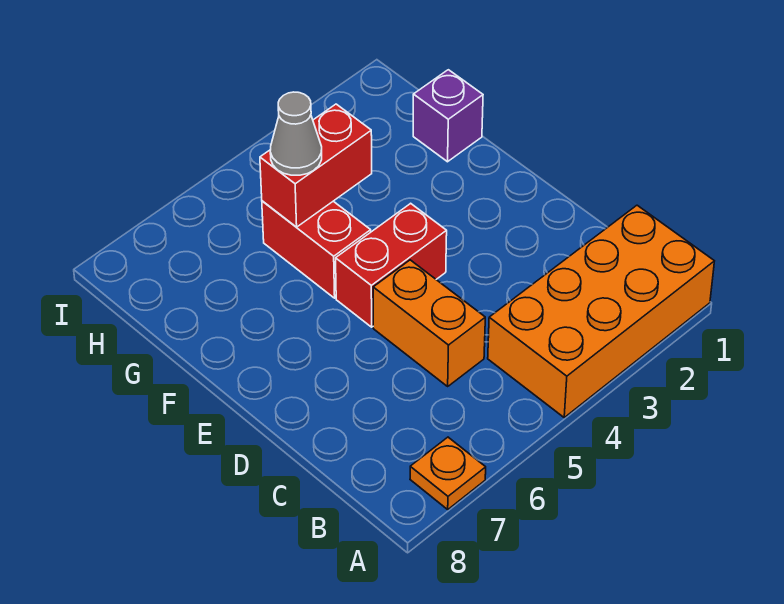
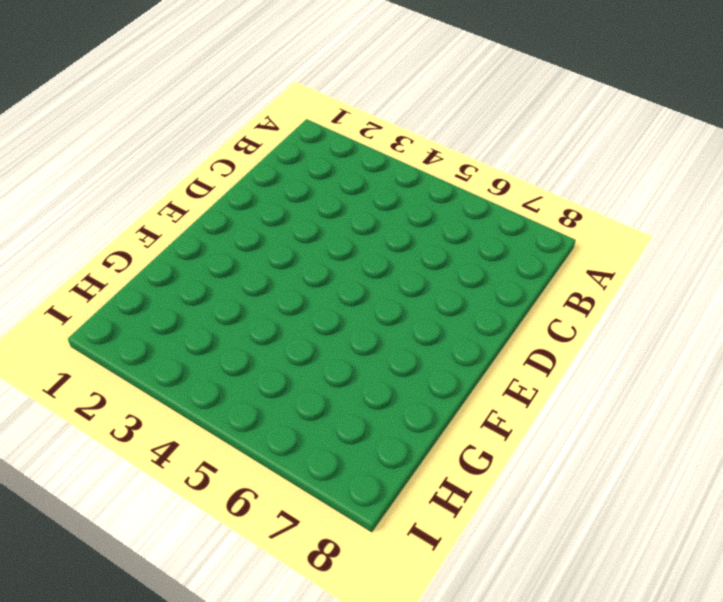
none -> orange 2x4 brick [488,205,714,417]
none -> orange 1x1 plate [410,437,486,509]

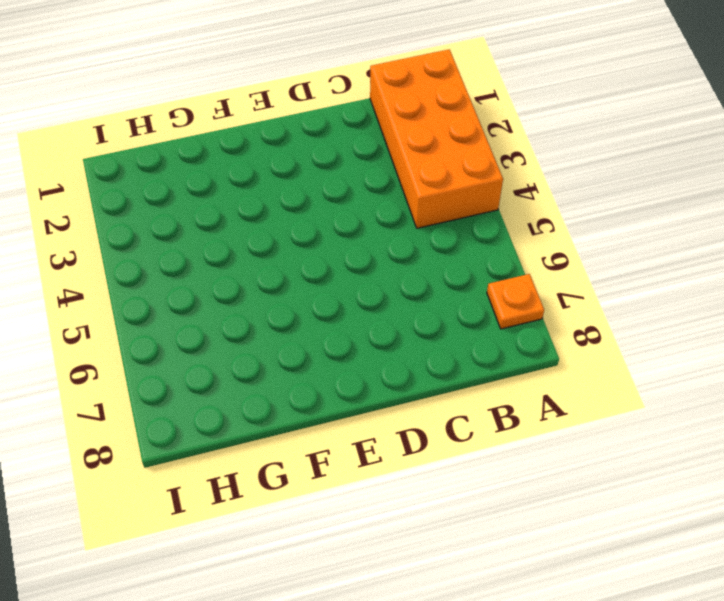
none -> orange 1x2 brick [373,260,485,386]
none -> red 1x2 brick [336,203,447,327]

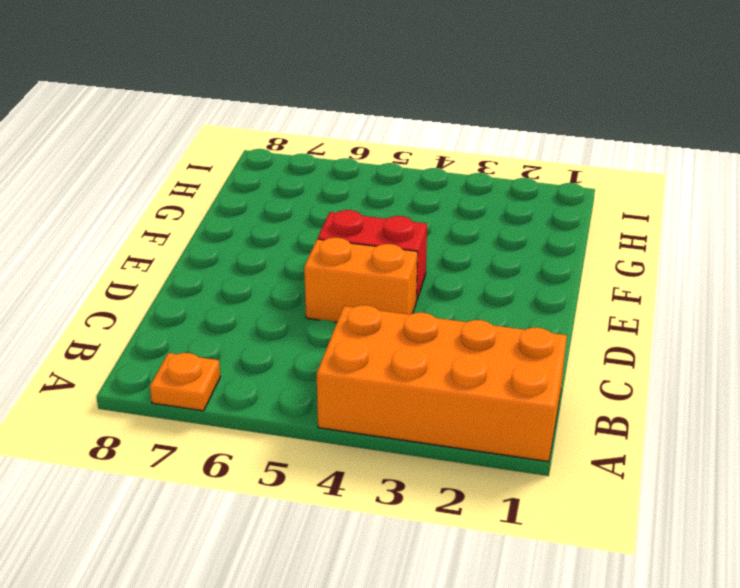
orange 1x2 brick [304,238,418,322] -> orange 1x2 brick turned to [373,260,485,386]
none -> red 1x2 brick [262,201,371,298]
none -> purple 1x1 brick [413,70,483,162]

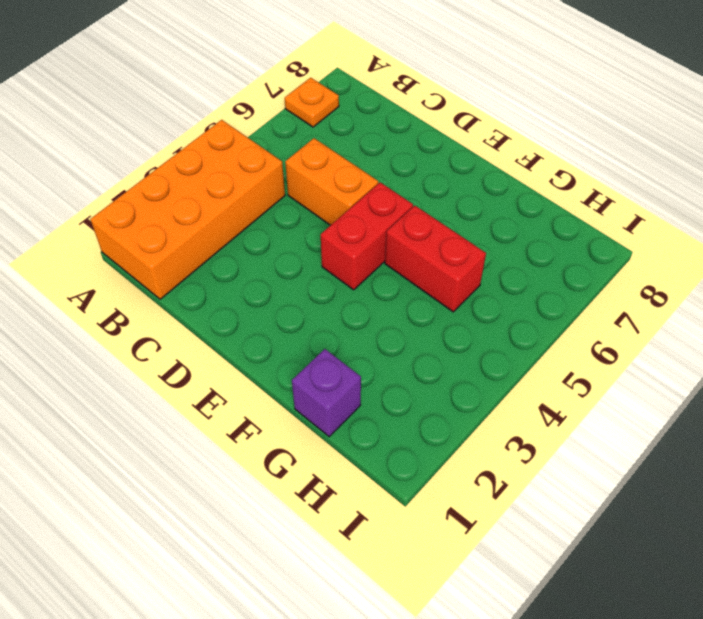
none -> red 1x2 brick [260,104,372,227]
none -> grey 1x1 cone [270,92,322,175]

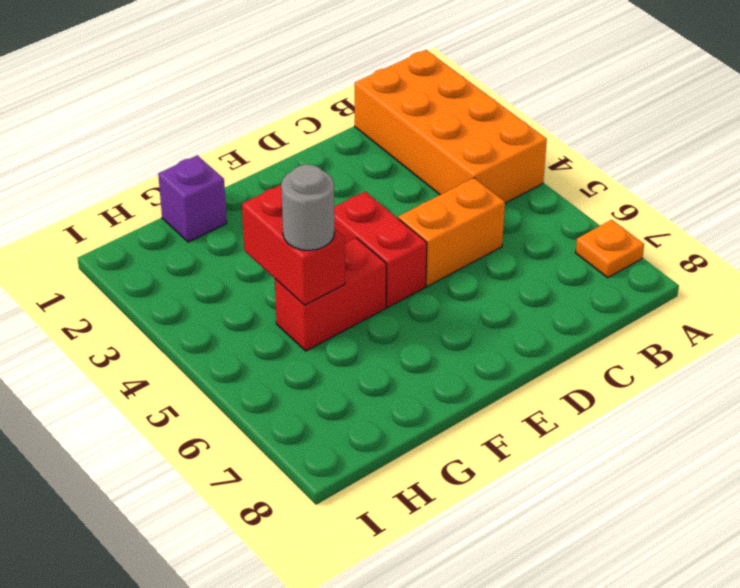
grey 1x1 round brick [281,165,334,250] -> grey 1x1 cone [270,92,322,175]

